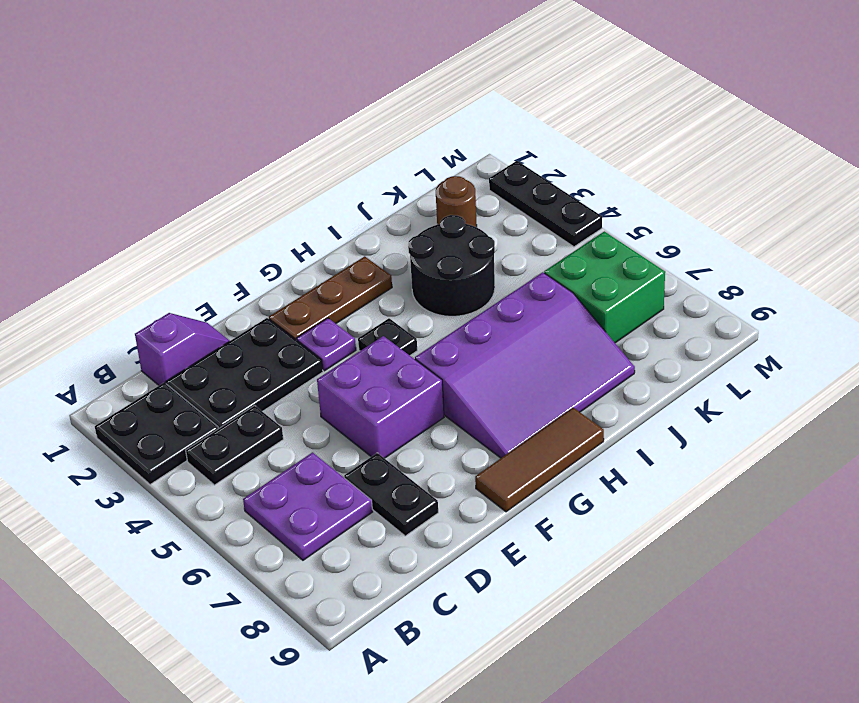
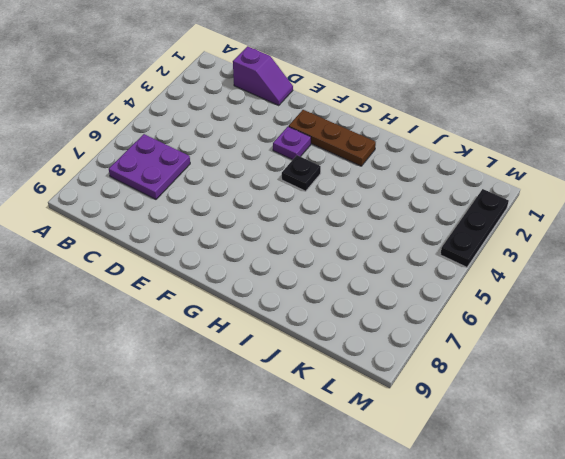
none -> black 2x2 plate [95,382,218,484]
none -> black 1x2 plate [186,405,283,485]
none -> black 2x3 plate [166,318,323,429]

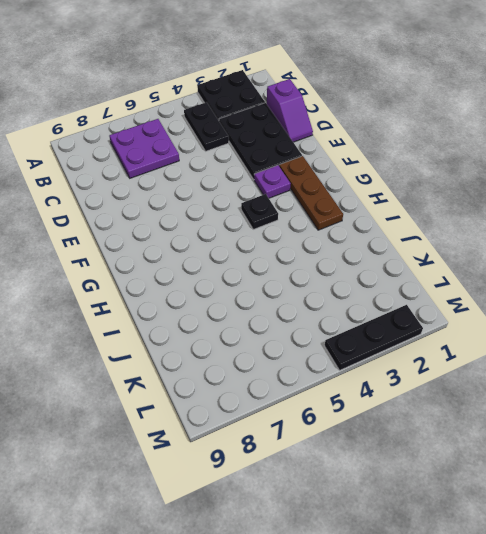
none -> black 1x2 plate [344,453,438,536]
none -> purple 2x2 brick [317,336,444,458]
none -> brown 1x3 tile [475,408,604,512]

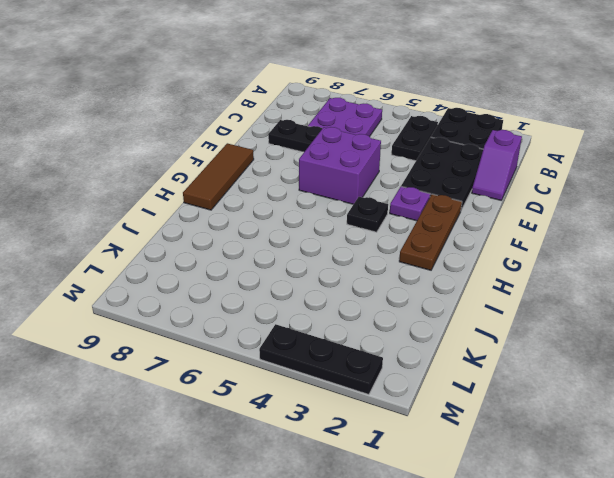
none -> purple 3x4 slope [415,272,635,458]
none -> black 2x2 round brick [408,215,495,316]
none -> brown 1x1 round brick [436,176,477,227]

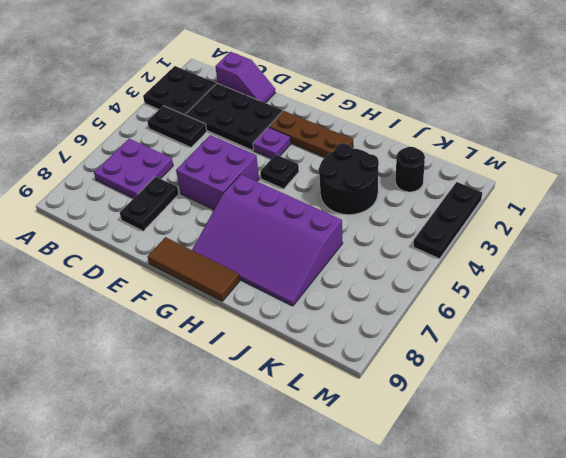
black 1x1 round brick [395,147,425,192] -> brown 1x1 round brick [436,176,477,227]
none -> green 2x2 brick [544,231,665,343]

